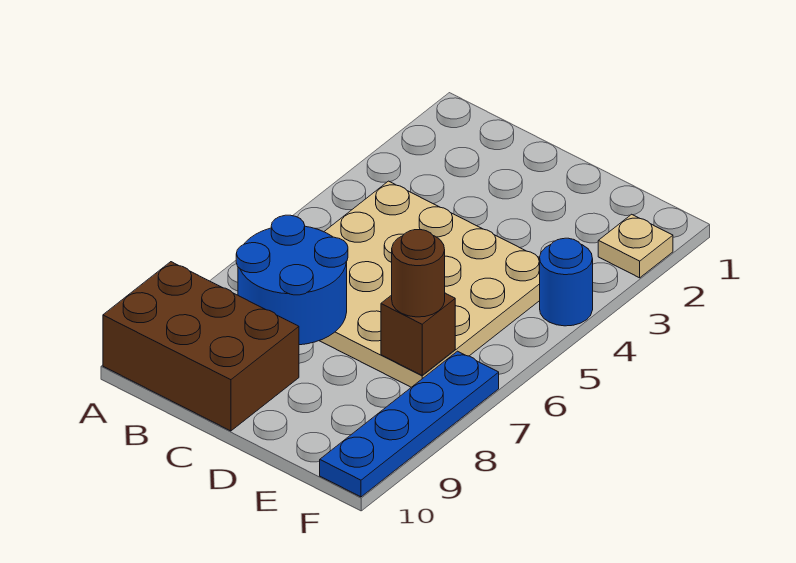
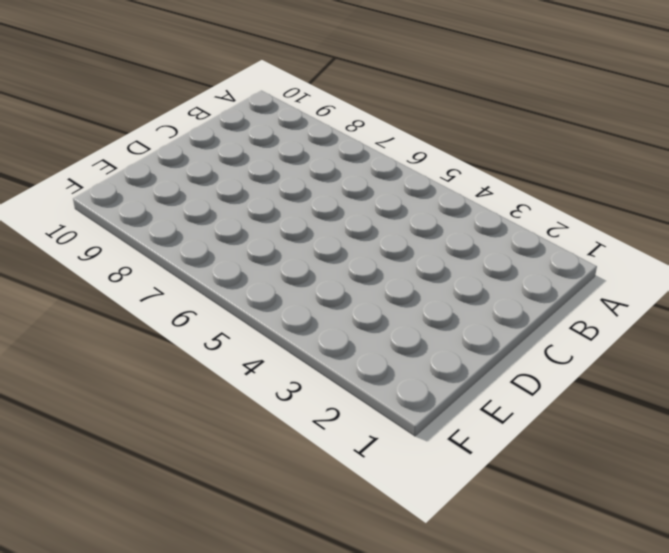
none -> brown 2x3 brick [103,262,299,431]
none -> tan 4x4 plate [319,181,540,387]

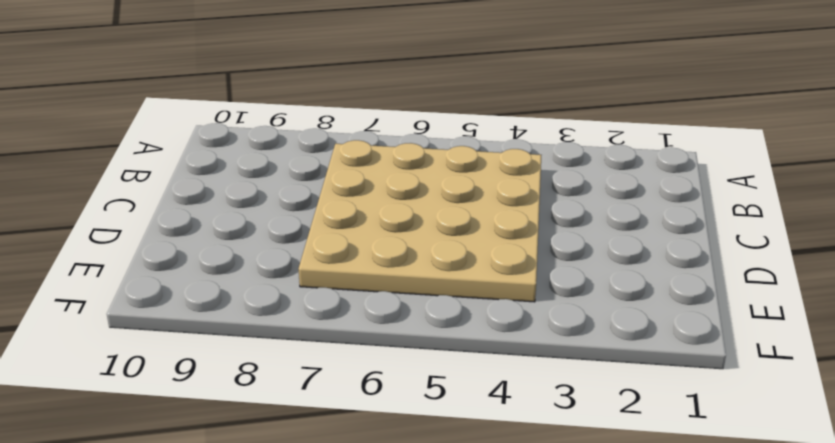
none -> brown 2x3 brick [103,262,299,431]
none -> tan 1x1 plate [598,214,673,278]

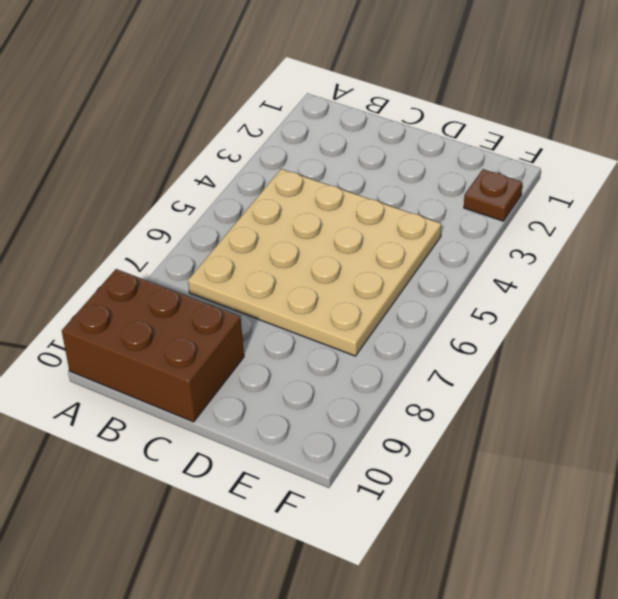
brown 1x1 plate [464,169,522,221] -> tan 1x1 plate [598,214,673,278]
none -> blue 1x1 round brick [540,238,593,326]
none -> blue 1x4 plate [320,351,499,497]

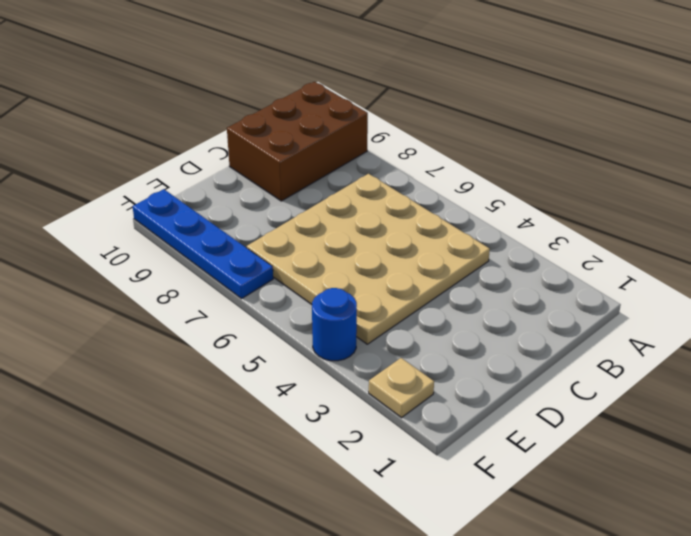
none -> blue 2x2 round brick [236,215,348,345]
none -> brown 1x1 brick [381,293,455,375]

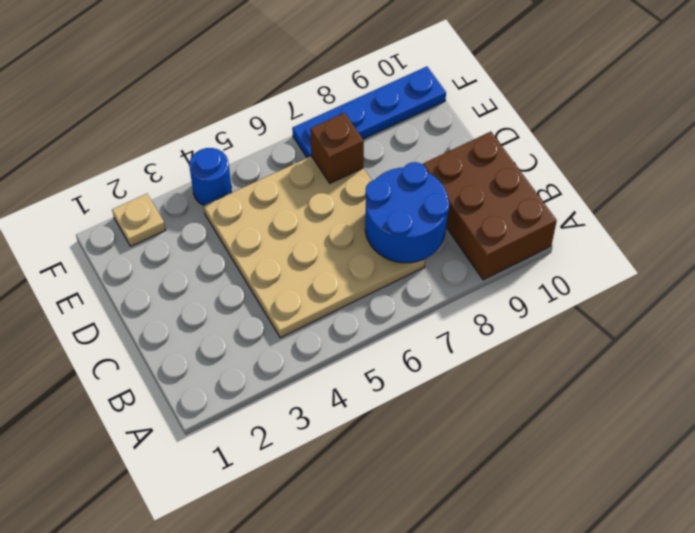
none -> brown 1x1 round brick [392,230,445,317]

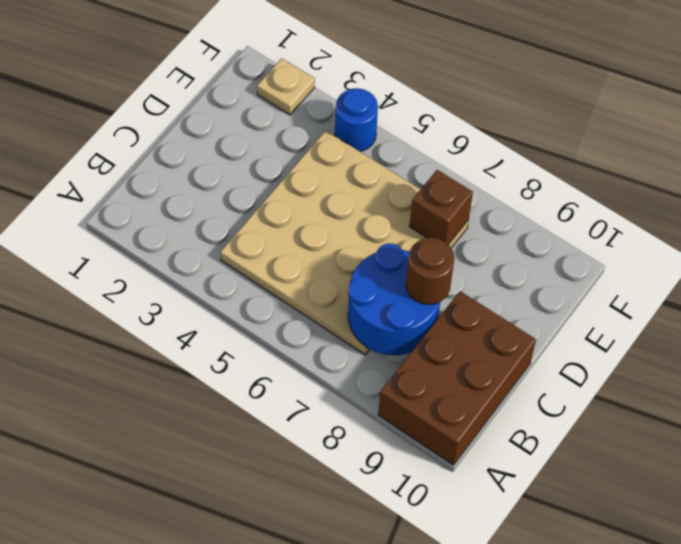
brown 1x1 round brick [406,238,454,305] -> brown 1x1 round brick moved to [392,230,445,317]
none -> blue 1x4 plate [320,351,499,497]

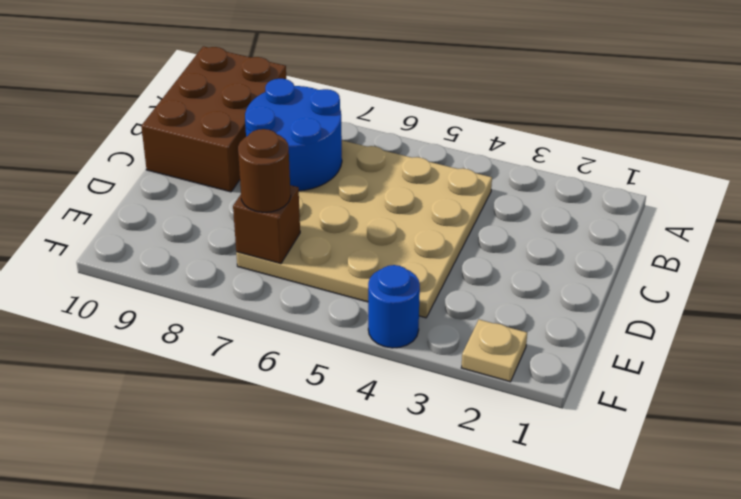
none -> blue 1x4 plate [320,351,499,497]

